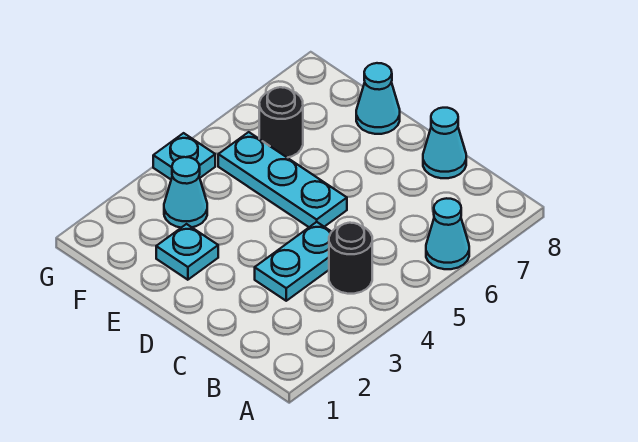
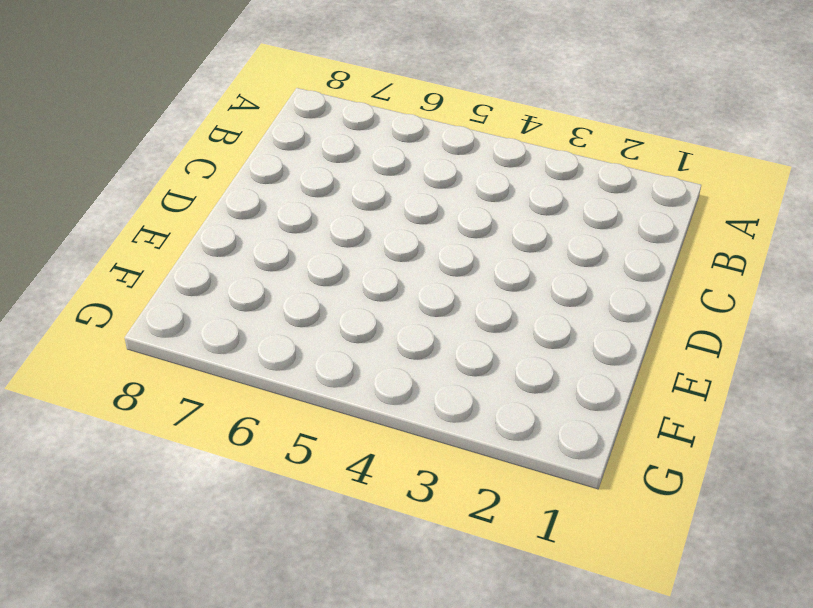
none -> cyan 1x1 cone [426,198,469,269]
none -> black 1x1 round brick [329,223,372,294]

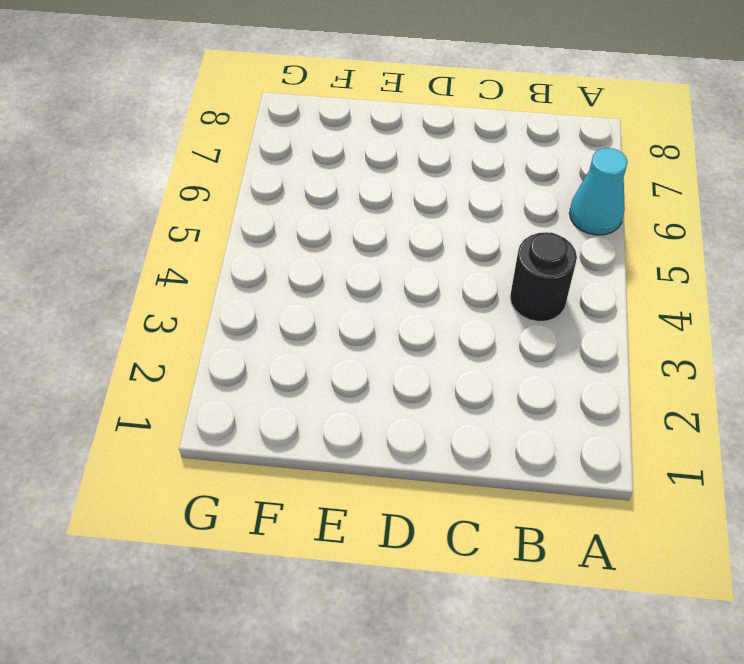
none -> cyan 1x2 plate [255,222,331,301]
none -> cyan 1x1 cone [423,108,466,178]

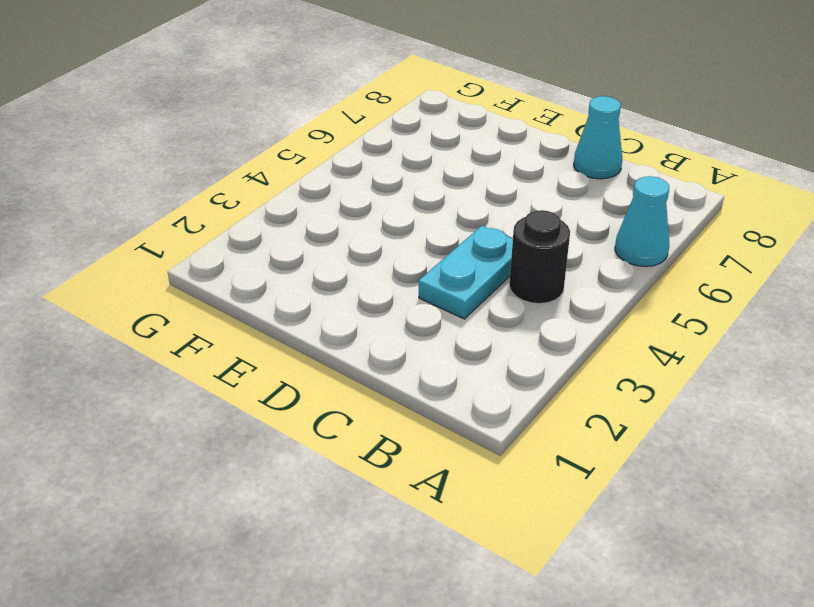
none -> cyan 1x3 plate [218,132,347,227]
none -> cyan 1x1 plate [156,224,218,280]

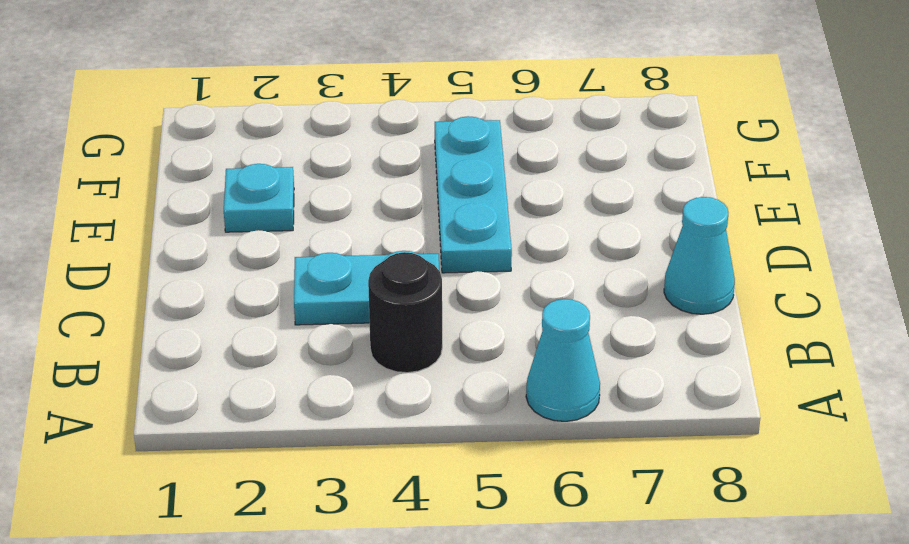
none -> cyan 1x1 cone [356,63,400,134]
none -> cyan 1x1 cone [164,157,207,228]

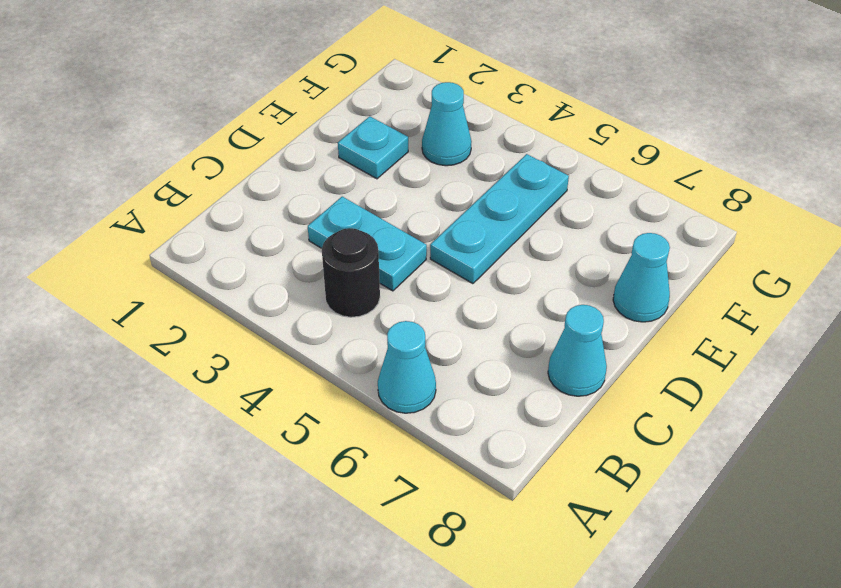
none -> black 1x1 round brick [259,87,303,158]
none -> cyan 1x1 plate [153,133,215,179]

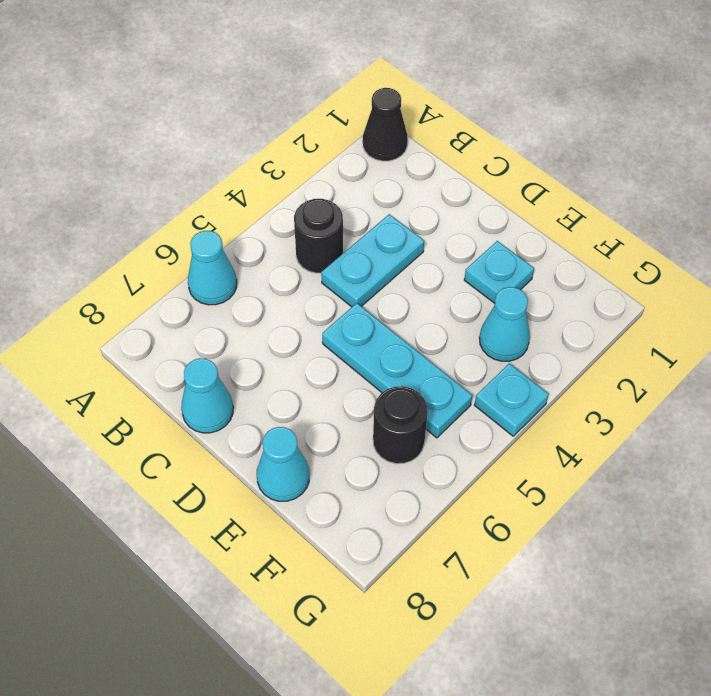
black 1x1 cone [363,88,408,161] -> none

